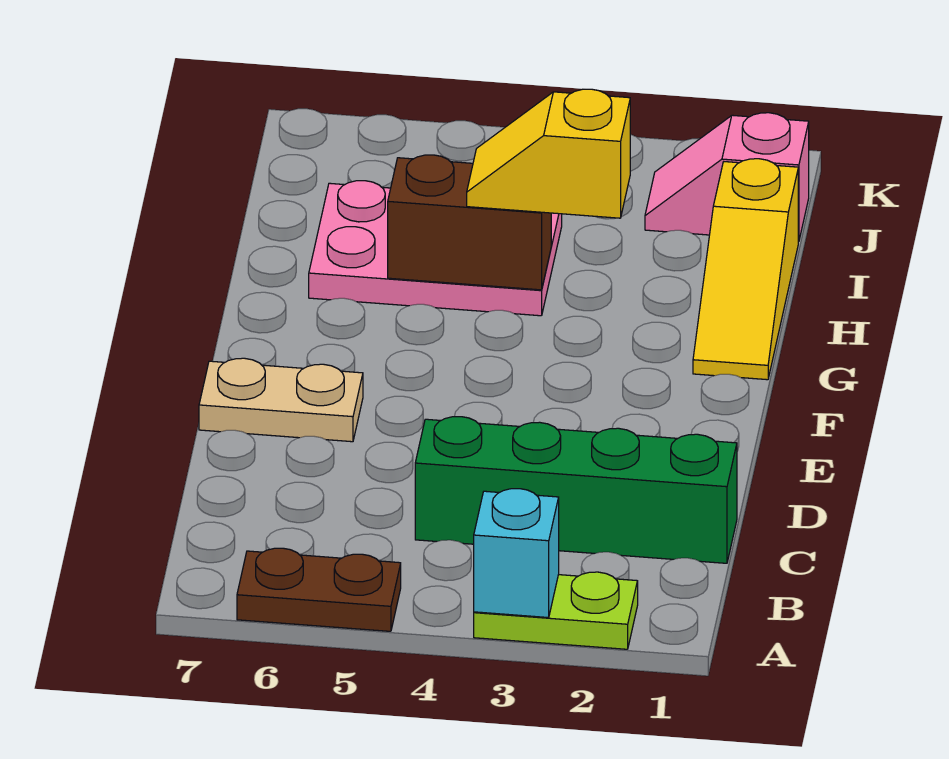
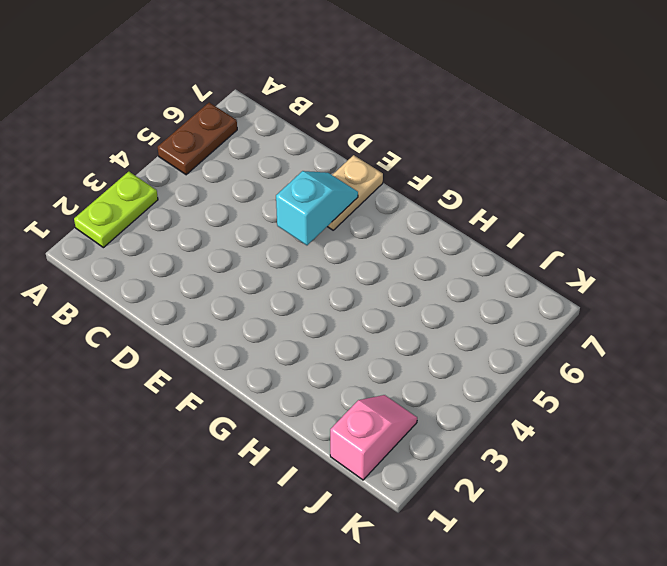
cyan 1x2 slope [276,171,358,245] -> none
none -> green 1x4 brick [415,417,737,563]
none -> yellow 1x3 slope [693,159,798,380]

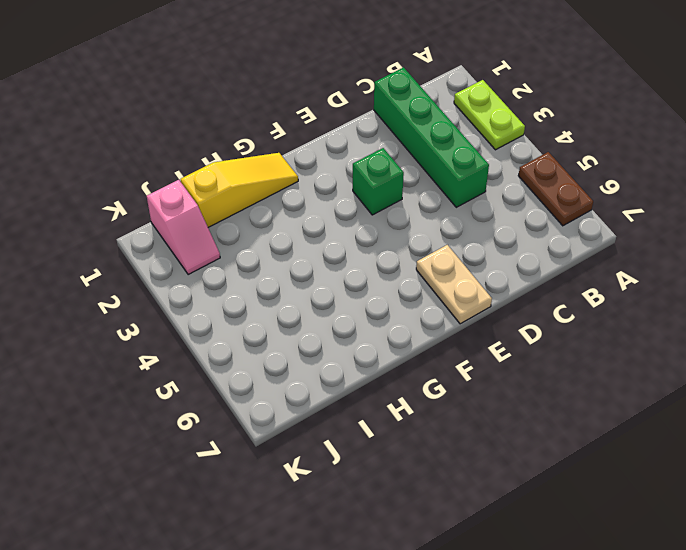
green 1x1 brick [353,148,404,215] -> none
none -> pink 2x3 plate [309,181,562,316]
none -> cyan 1x1 brick [474,489,559,618]

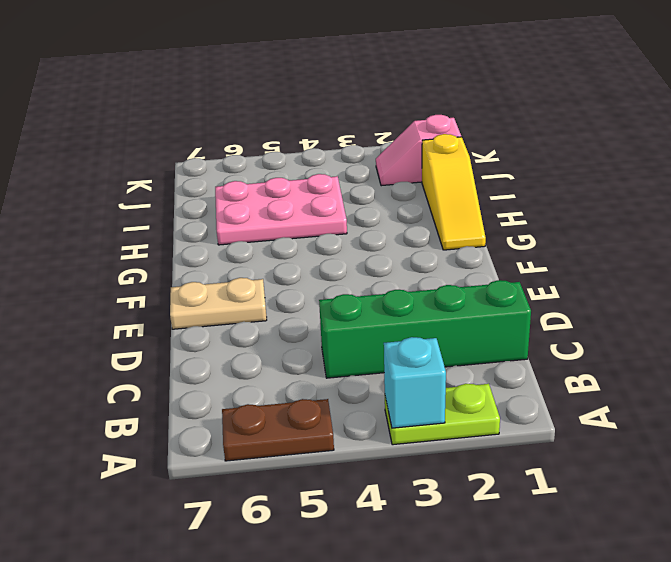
none -> brown 1x2 brick [388,155,551,290]
none -> yellow 1x2 slope [467,89,630,218]

